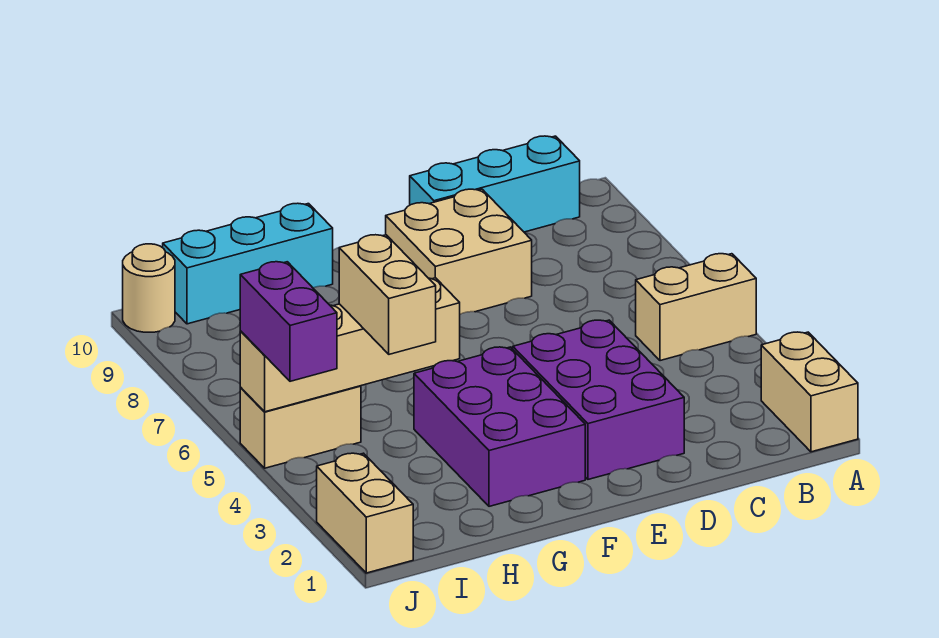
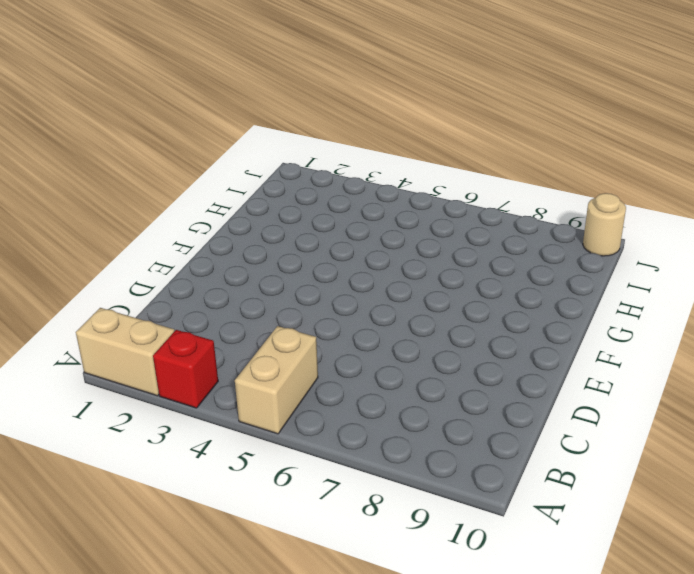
red 1x1 brick [153,330,218,408] -> none
none -> cyan 1x3 brick [410,136,580,232]
none -> purple 2x3 brick [513,320,684,479]
none -> tan 2x2 brick [386,189,532,314]

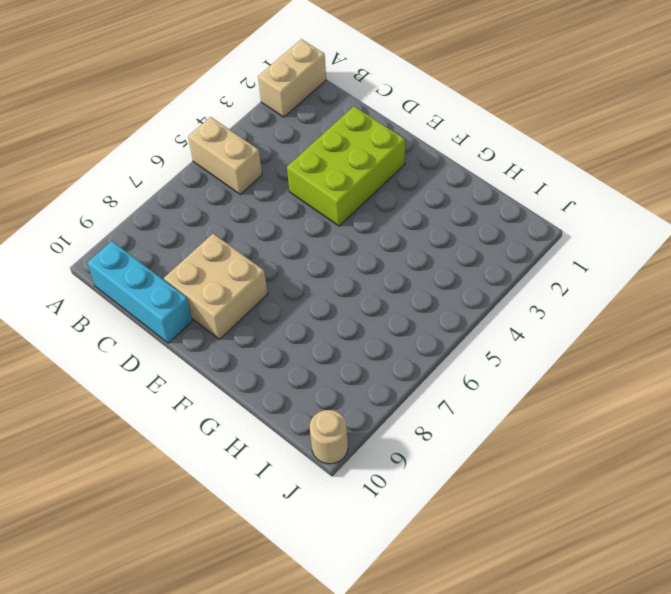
lime 2x3 brick [287,106,405,226] -> purple 2x3 brick [513,320,684,479]
none -> purple 2x3 brick [414,347,585,506]
none -> cyan 1x3 brick [163,203,333,324]
none -> tan 1x2 brick [240,386,361,468]

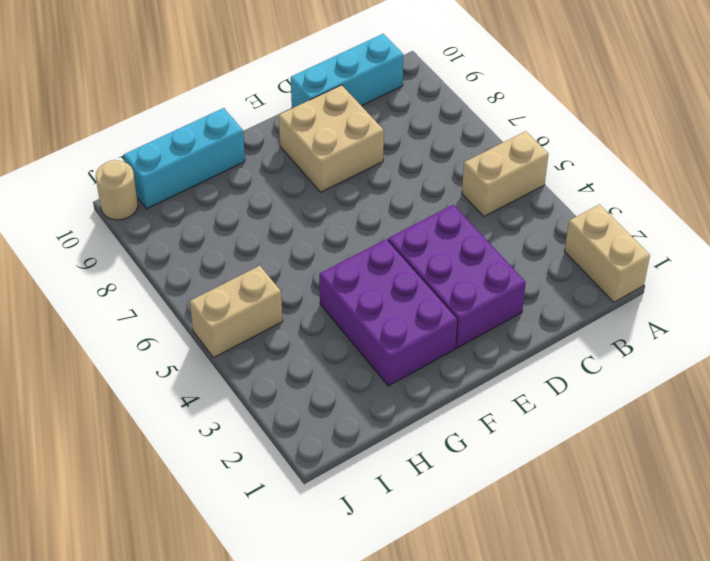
none -> tan 1x2 brick [317,453,413,573]
none -> tan 1x4 brick [240,278,460,412]
none -> tan 1x2 brick [339,235,436,354]

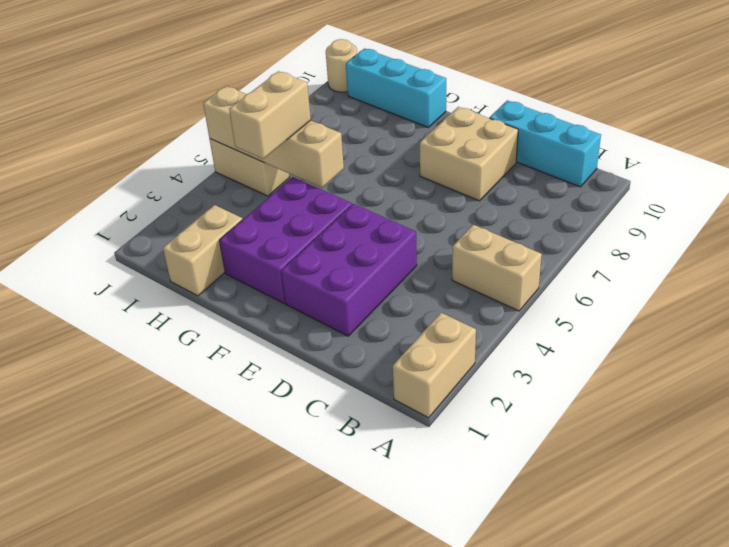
tan 1x2 brick [163,205,243,296] -> tan 1x2 brick moved to [317,453,413,573]
none -> purple 1x2 brick [240,262,337,381]

